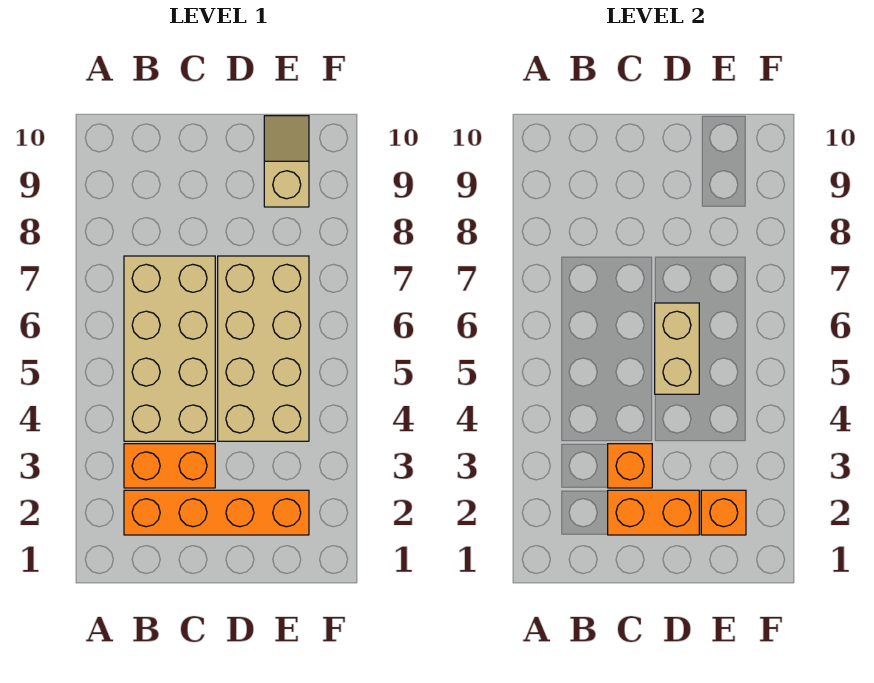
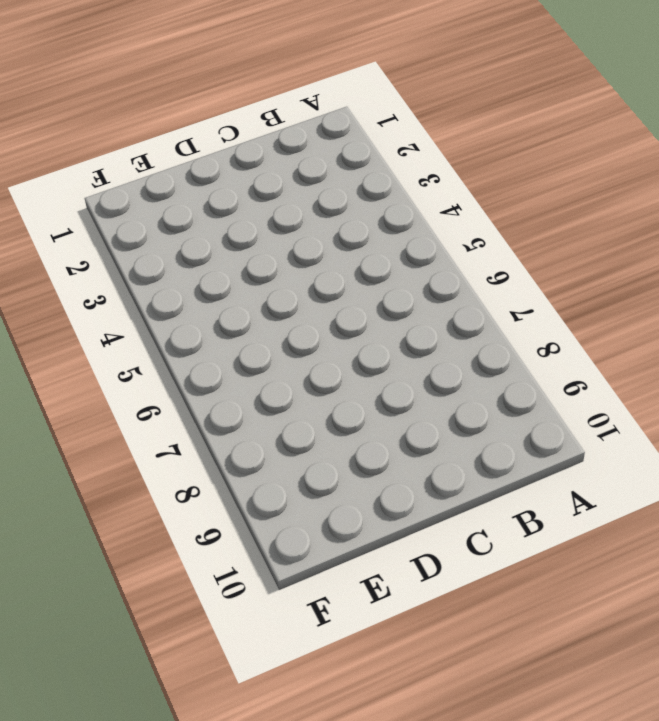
none -> orange 1x4 brick [124,490,309,535]
none -> orange 1x2 brick [124,444,215,488]

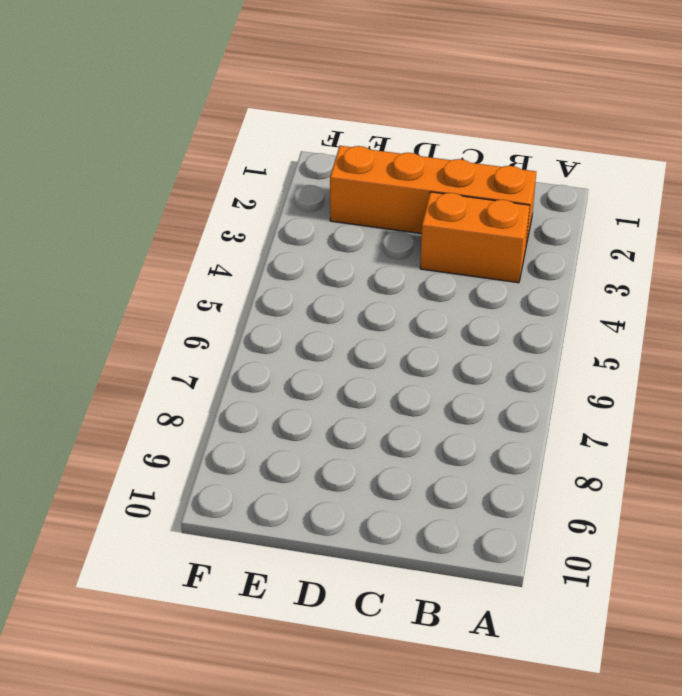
none -> tan 2x4 brick [124,256,215,441]
none -> tan 2x4 brick [218,256,309,441]

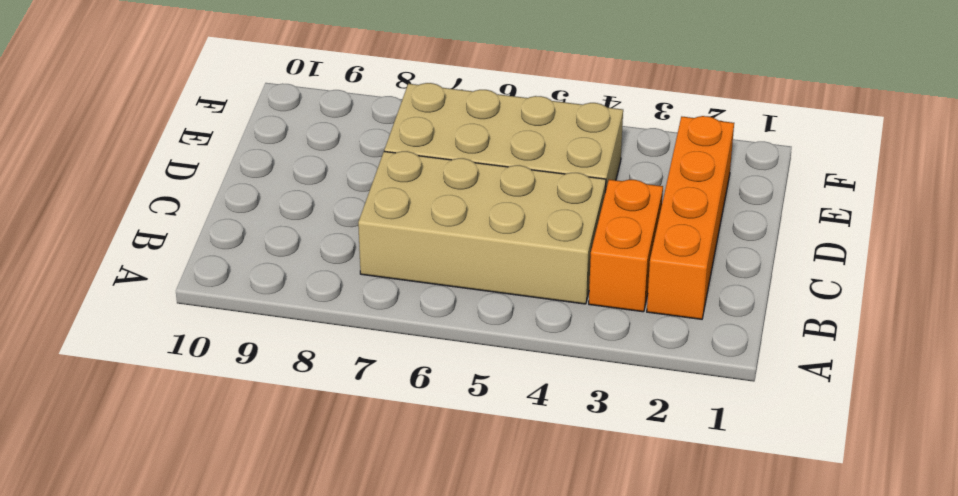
none -> tan 1x2 slope [264,116,309,207]
none -> orange 1x2 brick [608,490,699,535]

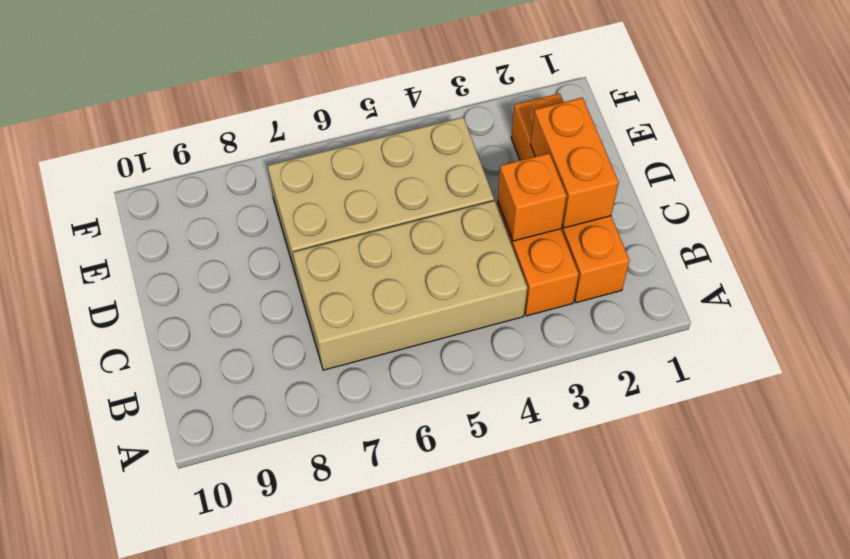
none -> tan 1x2 slope [264,116,309,207]
none -> tan 1x2 brick [655,303,699,394]

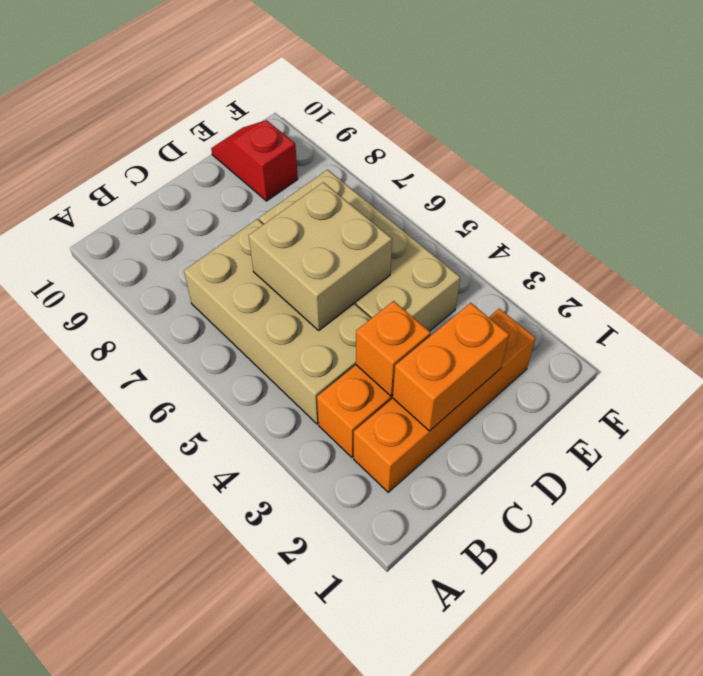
tan 2x2 brick [249,182,392,330] -> tan 1x2 brick [655,303,699,394]
red 1x2 slope [211,120,298,201] -> tan 1x2 slope [264,116,309,207]
none -> orange 1x1 brick [701,490,746,535]

